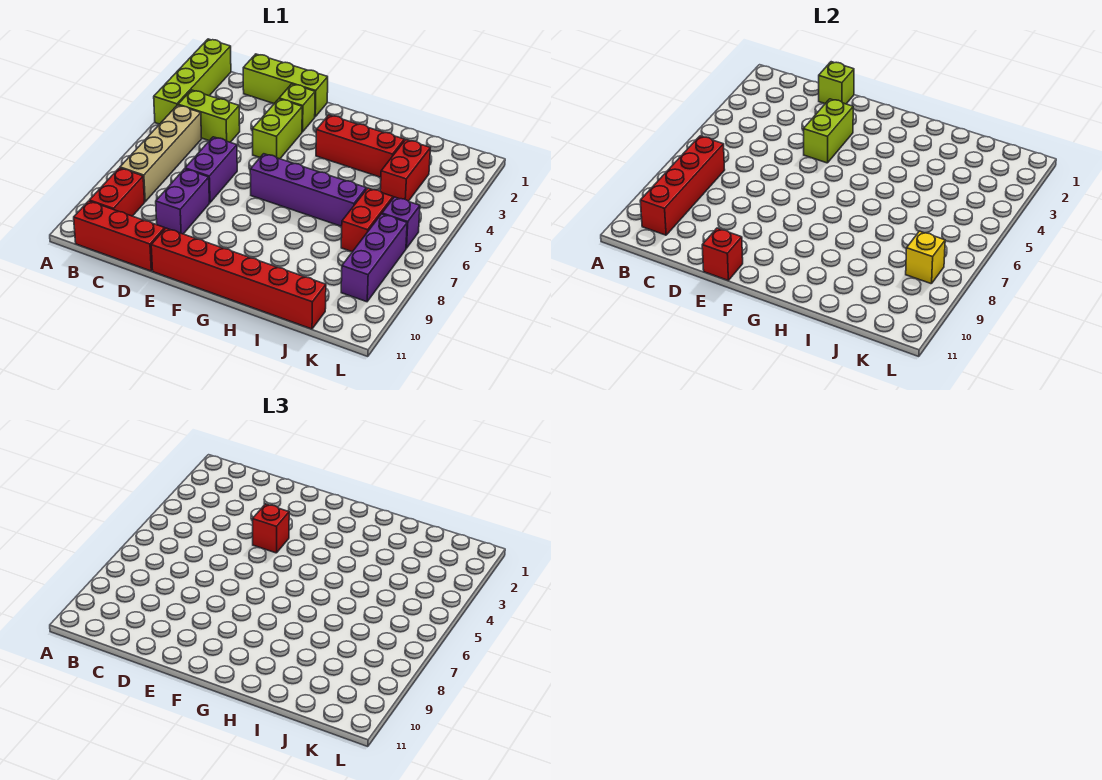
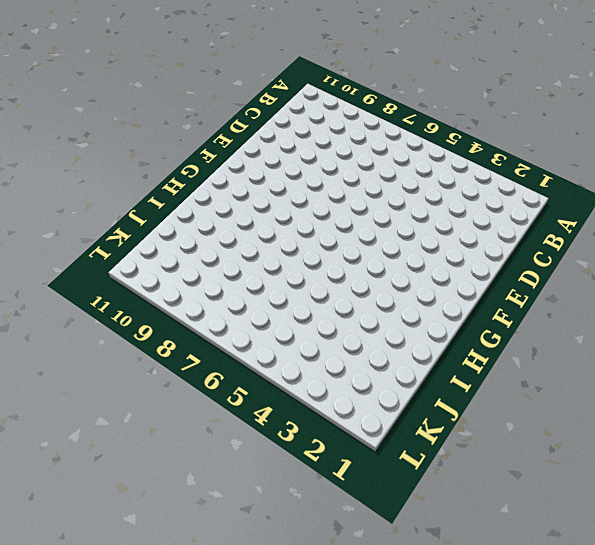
none -> lime 1x4 brick [154,39,231,124]
none -> lime 1x2 brick [178,90,240,142]
none -> tan 1x4 brick [120,105,202,202]

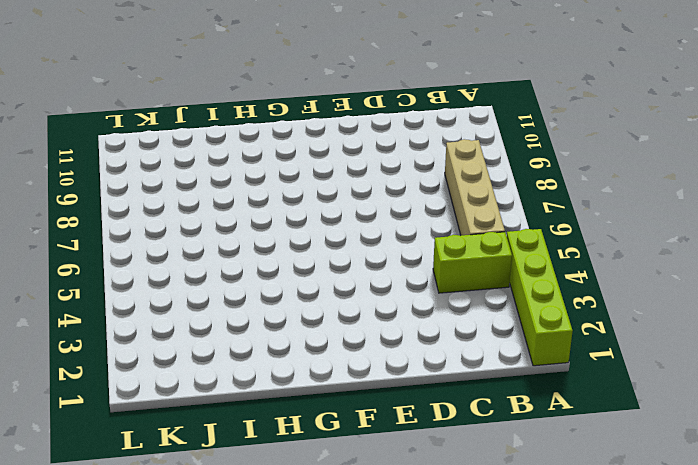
none -> red 1x2 brick [89,168,145,216]
none -> red 1x3 brick [74,201,165,271]
none -> lime 1x3 brick [243,54,328,117]

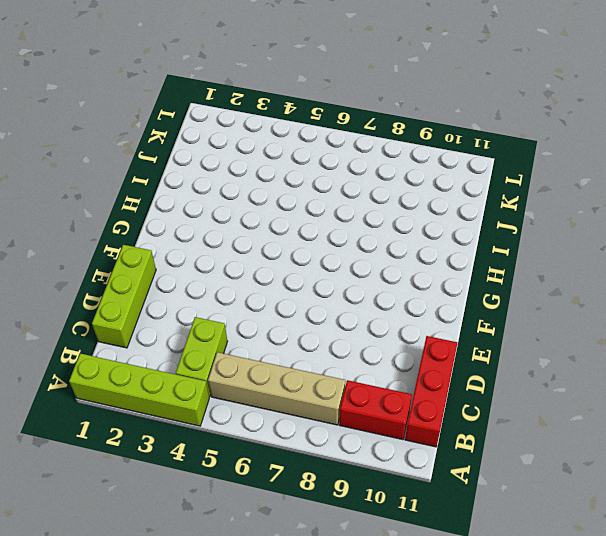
none -> purple 1x2 brick [185,137,237,203]
none -> purple 1x2 brick [156,169,209,234]
none -> lime 1x1 brick [279,84,315,132]

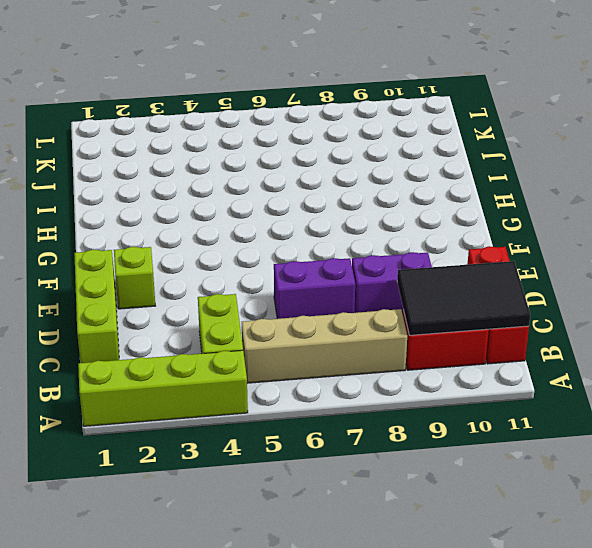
black 2x3 tile [397,261,530,335] -> red 1x4 brick [640,136,725,235]
none -> lime 1x2 brick [252,99,302,159]
none -> red 1x6 brick [151,228,326,329]
none -> purple 1x4 brick [250,154,366,226]

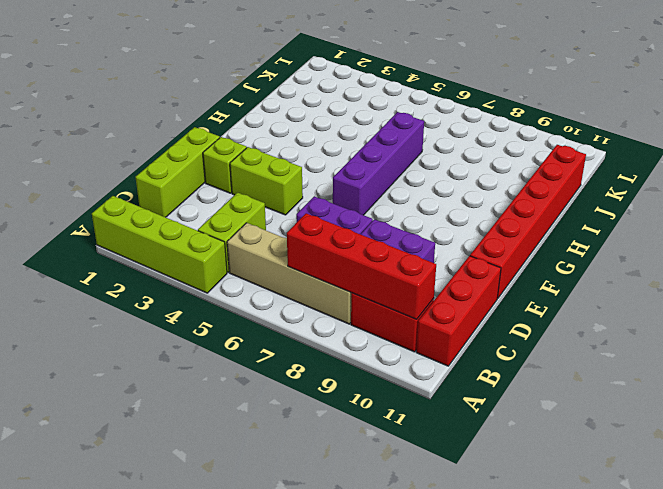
none -> red 1x3 brick [316,115,404,177]
none -> red 1x2 brick [380,140,430,201]
none -> red 1x2 brick [341,188,393,252]

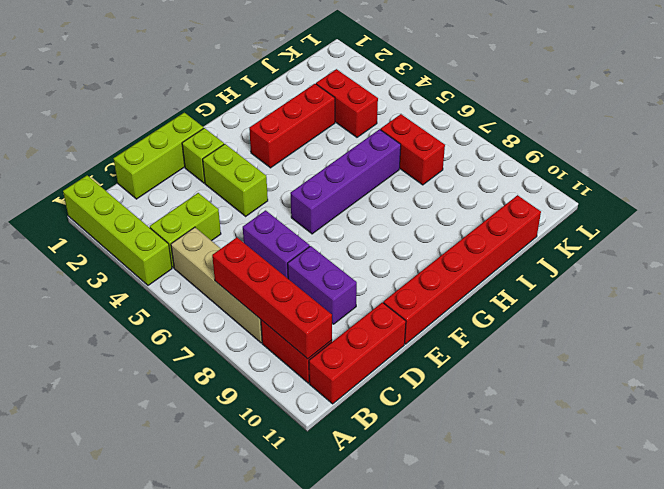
none -> purple 1x1 brick [382,197,420,248]
none -> purple 1x3 brick [341,214,407,302]
none -> lime 1x1 brick [819,62,854,104]

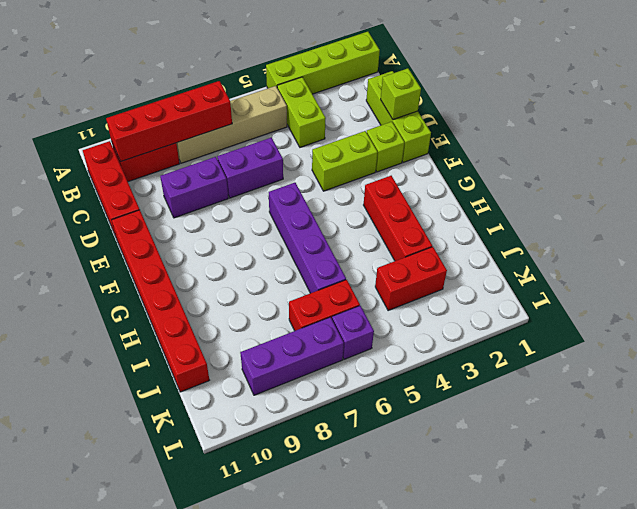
none -> lime 1x2 brick [803,99,853,163]
none -> red 1x1 brick [702,228,743,280]
none -> yellow 1x1 brick [906,231,945,284]

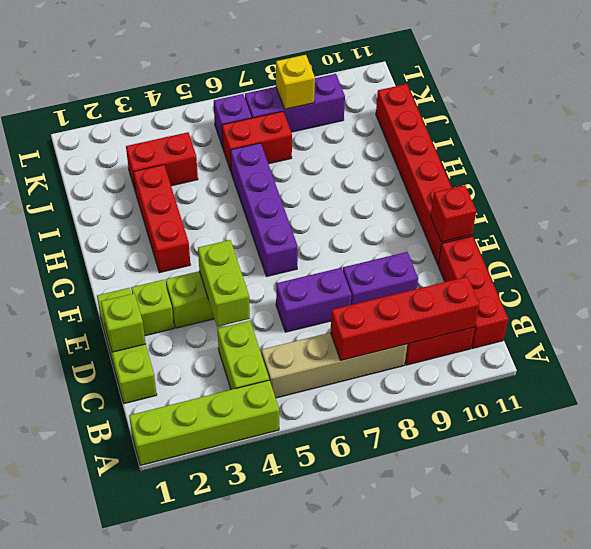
lime 1x2 brick [198,240,250,327] -> lime 1x2 brick turned to [803,99,853,163]
none -> red 1x1 brick [252,504,289,553]

